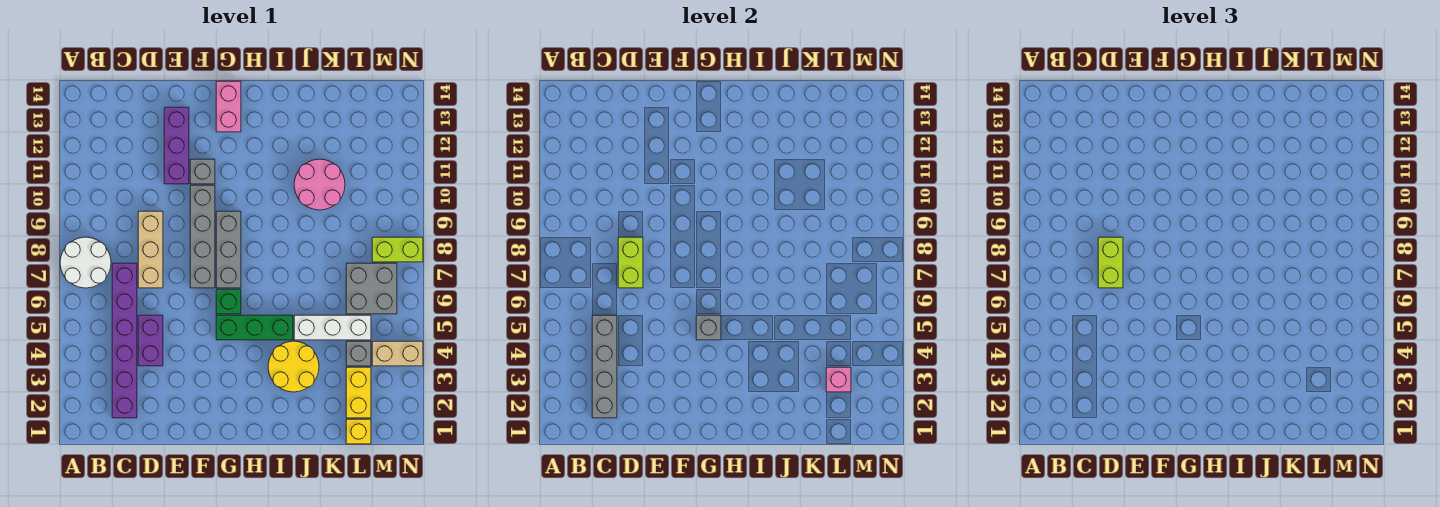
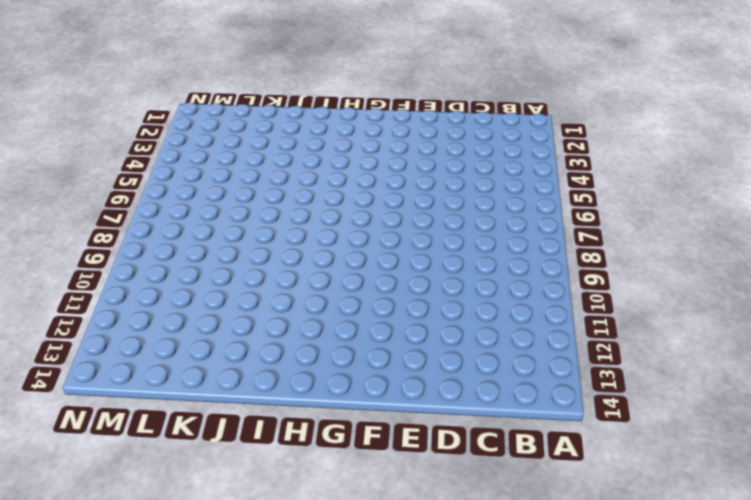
none -> white 2x2 round brick [60,237,111,288]
none -> purple 1x6 brick [112,263,137,418]
none -> purple 1x2 brick [138,315,163,366]

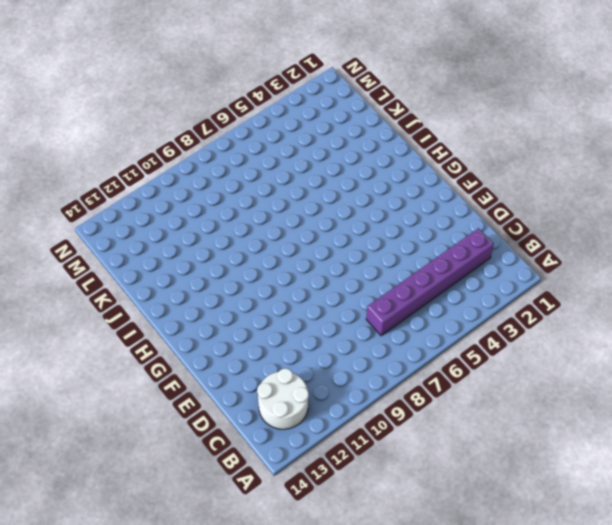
white 2x2 round brick [257,368,309,429] -> white 2x2 round brick moved to [60,237,111,288]
none -> purple 1x2 brick [138,315,163,366]
none -> tan 1x3 brick [138,211,163,288]
none -> purple 1x3 brick [164,107,189,184]

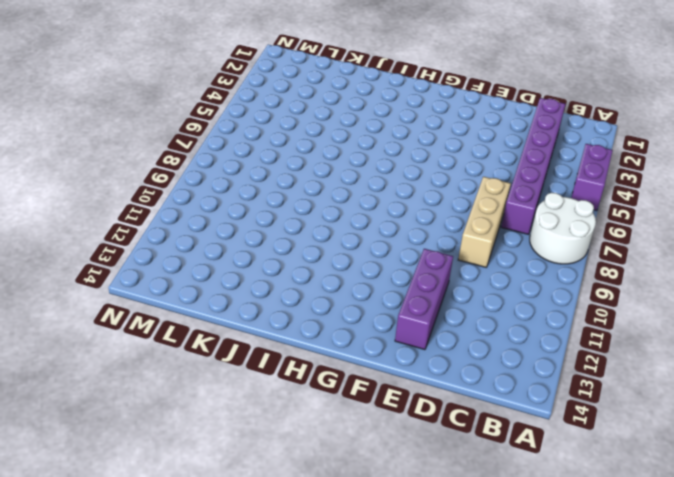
purple 1x2 brick [571,144,613,211] -> purple 1x2 brick moved to [138,315,163,366]
none -> grey 1x4 brick [190,185,215,288]
none -> grey 1x1 brick [190,159,215,184]
none -> green 1x3 brick [216,315,293,340]

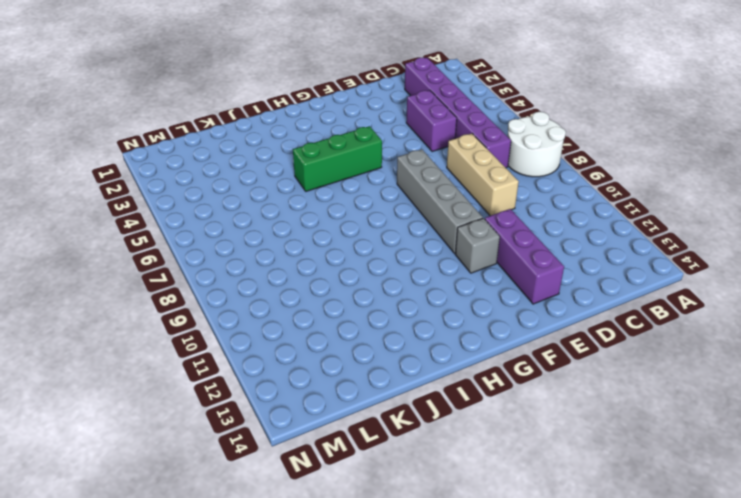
none -> green 1x1 brick [216,289,241,314]
none -> grey 1x3 brick [216,211,241,288]
none -> pink 1x2 brick [216,81,241,132]

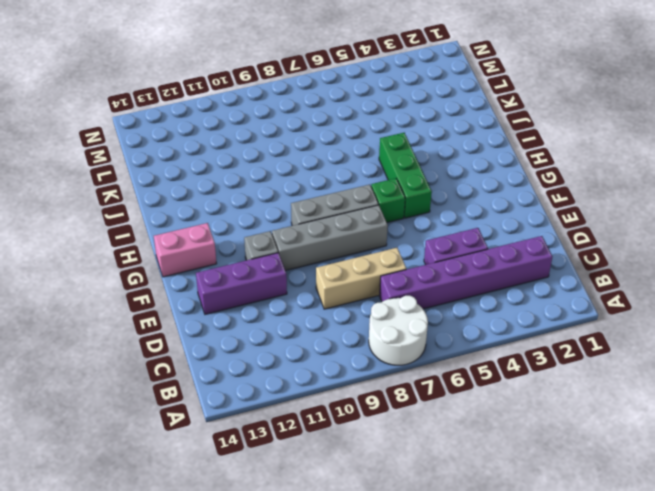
none -> yellow 2x2 round brick [268,341,319,392]
none -> white 1x3 brick [294,315,371,340]
none -> pink 2x2 round brick [294,159,345,210]

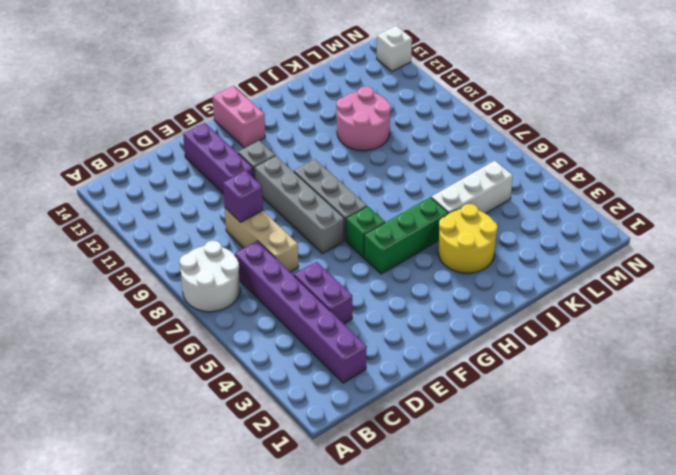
purple 1x1 brick [223,171,263,222] -> none
white 1x1 brick [377,26,412,72] -> none
none -> yellow 1x1 brick [346,419,371,444]
none -> yellow 1x2 brick [346,367,371,418]
none -> grey 1x1 brick [346,341,371,366]

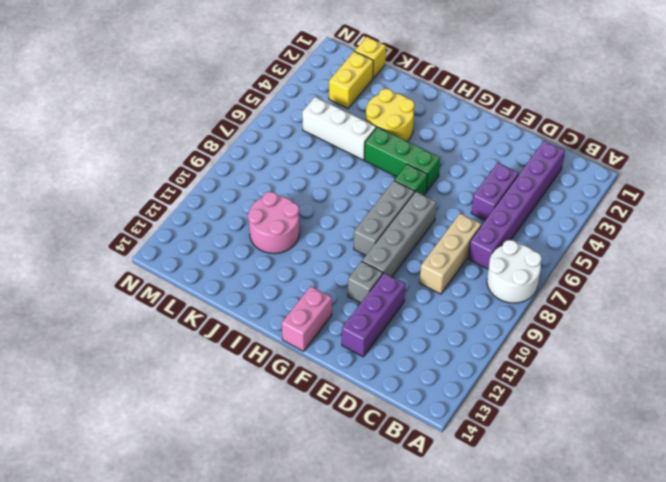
none -> grey 1x1 brick [346,341,371,366]
none -> grey 2x2 brick [346,263,397,314]
none -> tan 1x2 brick [372,341,423,366]

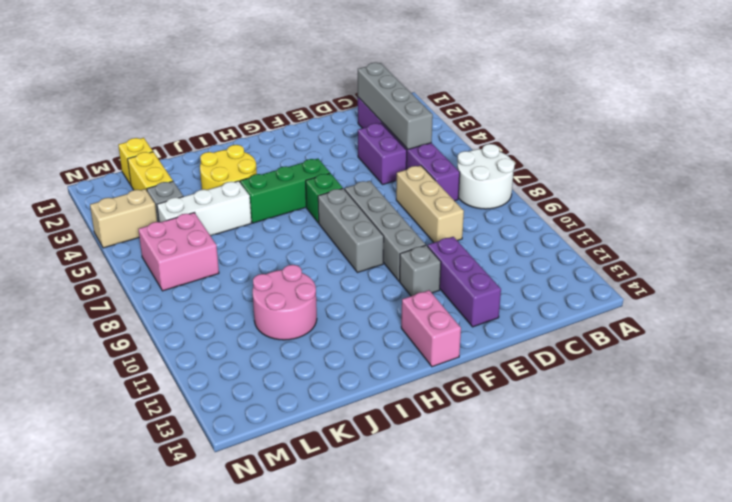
pink 2x2 brick [138,213,219,291] -> grey 2x2 brick [346,263,397,314]
none -> lime 1x2 brick [372,237,423,262]
none -> lime 1x2 brick [618,237,643,288]
none -> grey 1x1 brick [696,315,721,340]

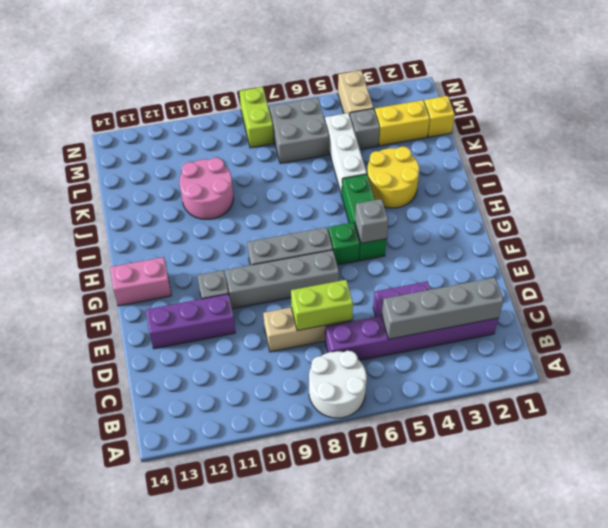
none -> pink 1x1 brick [826,367,851,392]
none -> lime 1x2 brick [1098,237,1123,288]

